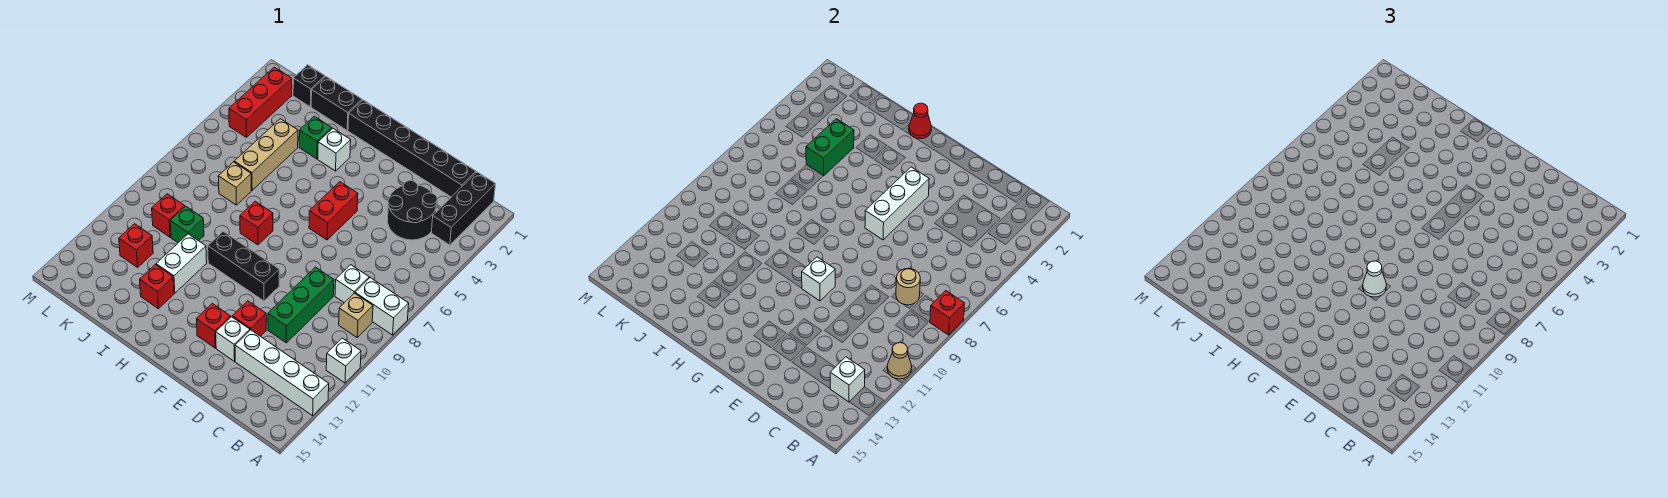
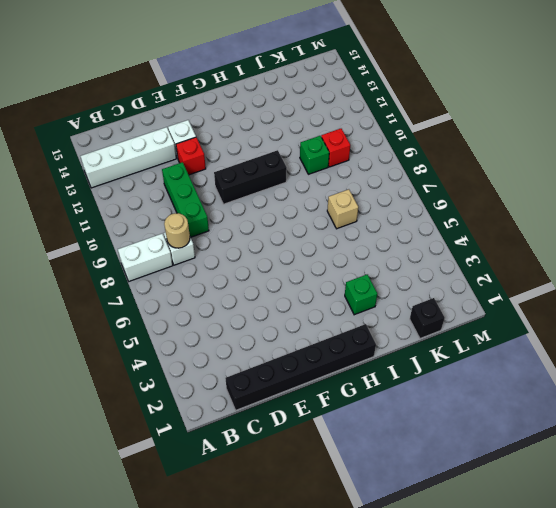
none -> white 1x1 brick [326,338,361,383]
none -> black 1x3 brick [431,172,495,245]
none -> tan 1x1 brick [339,293,373,337]
none -> black 2x2 round brick [388,181,437,240]

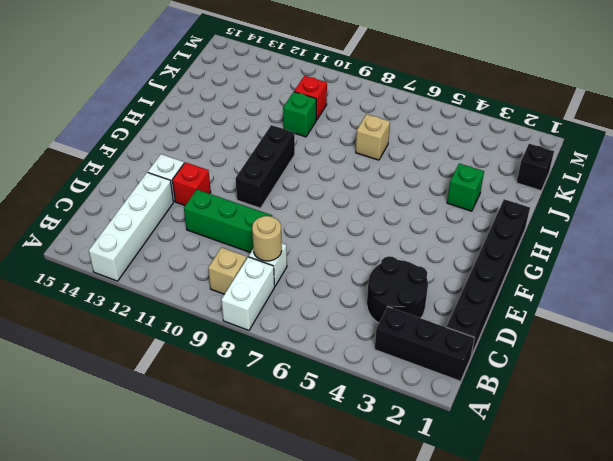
none -> white 1x1 brick [326,338,361,383]
none -> red 1x2 brick [309,182,358,240]
none -> red 1x1 brick [197,304,231,348]
none -> white 1x1 brick [318,128,351,171]

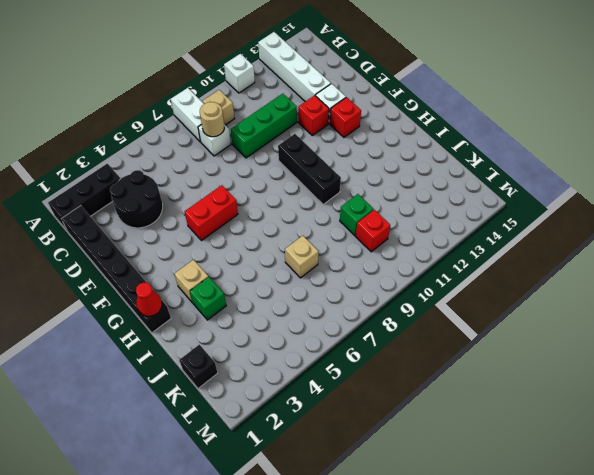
tan 1x1 brick [174,259,208,303] -> white 1x1 brick [318,128,351,171]
none -> red 1x1 brick [240,202,273,245]
none -> black 1x2 brick [311,77,362,130]
none -> white 1x2 brick [156,234,207,293]
none -> red 1x1 brick [140,264,174,309]

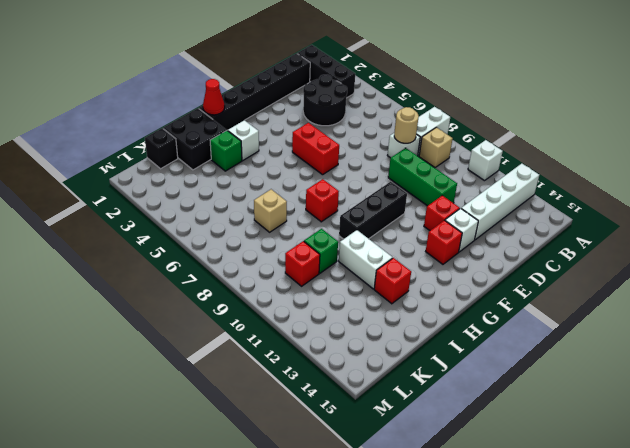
black 2x2 brick [163,108,226,170] -> black 1x2 brick [311,77,362,130]
none -> tan 1x3 brick [234,119,298,190]
none -> red 1x1 brick [119,224,153,267]
none -> red 1x3 brick [229,67,292,137]
none -> red 1x1 brick [930,291,965,335]

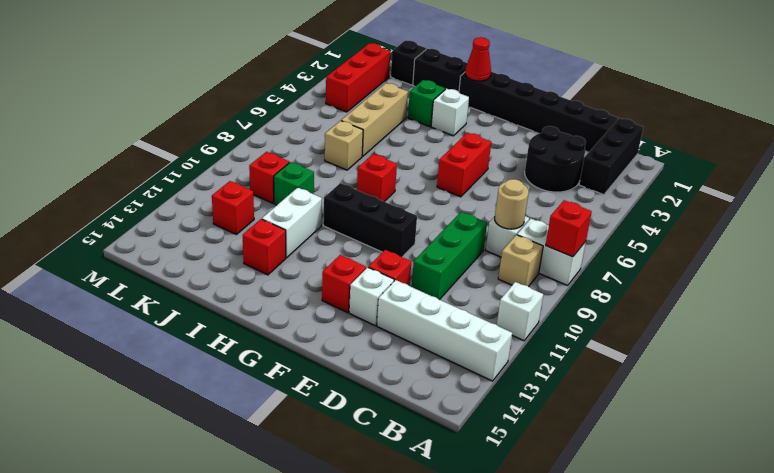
none -> tan 1x1 cone [887,343,912,379]
none -> white 1x1 brick [830,357,865,402]
none -> white 1x3 brick [865,167,929,240]
none -> white 1x1 brick [802,257,835,301]

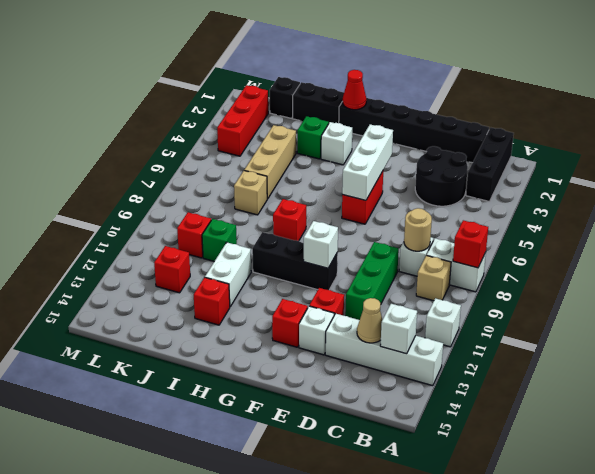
tan 1x1 cone [357,298,382,343] -> tan 1x1 cone moved to [887,343,912,379]
none -> green 1x2 brick [806,119,854,176]
none -> white 1x1 cone [1363,261,1386,297]

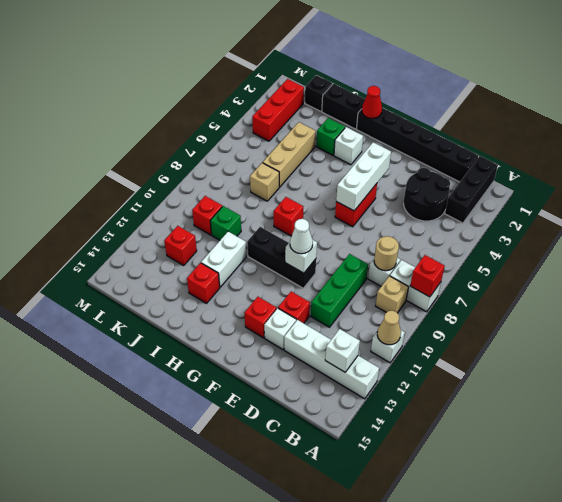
none -> green 1x2 brick [806,119,854,176]

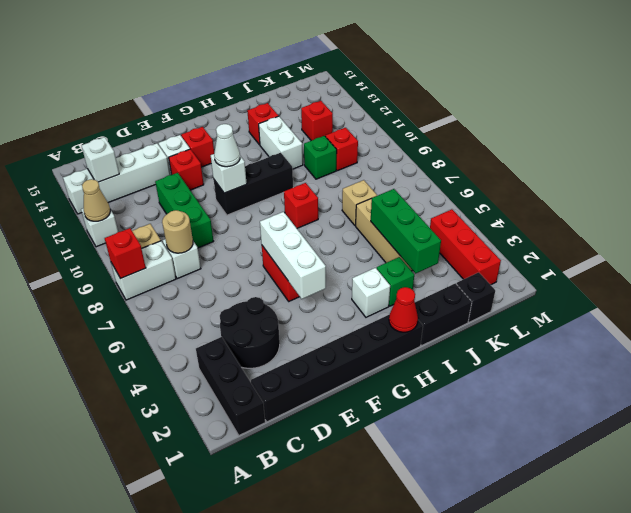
green 1x3 brick [371,189,441,273] -> green 1x2 brick [806,119,854,176]

